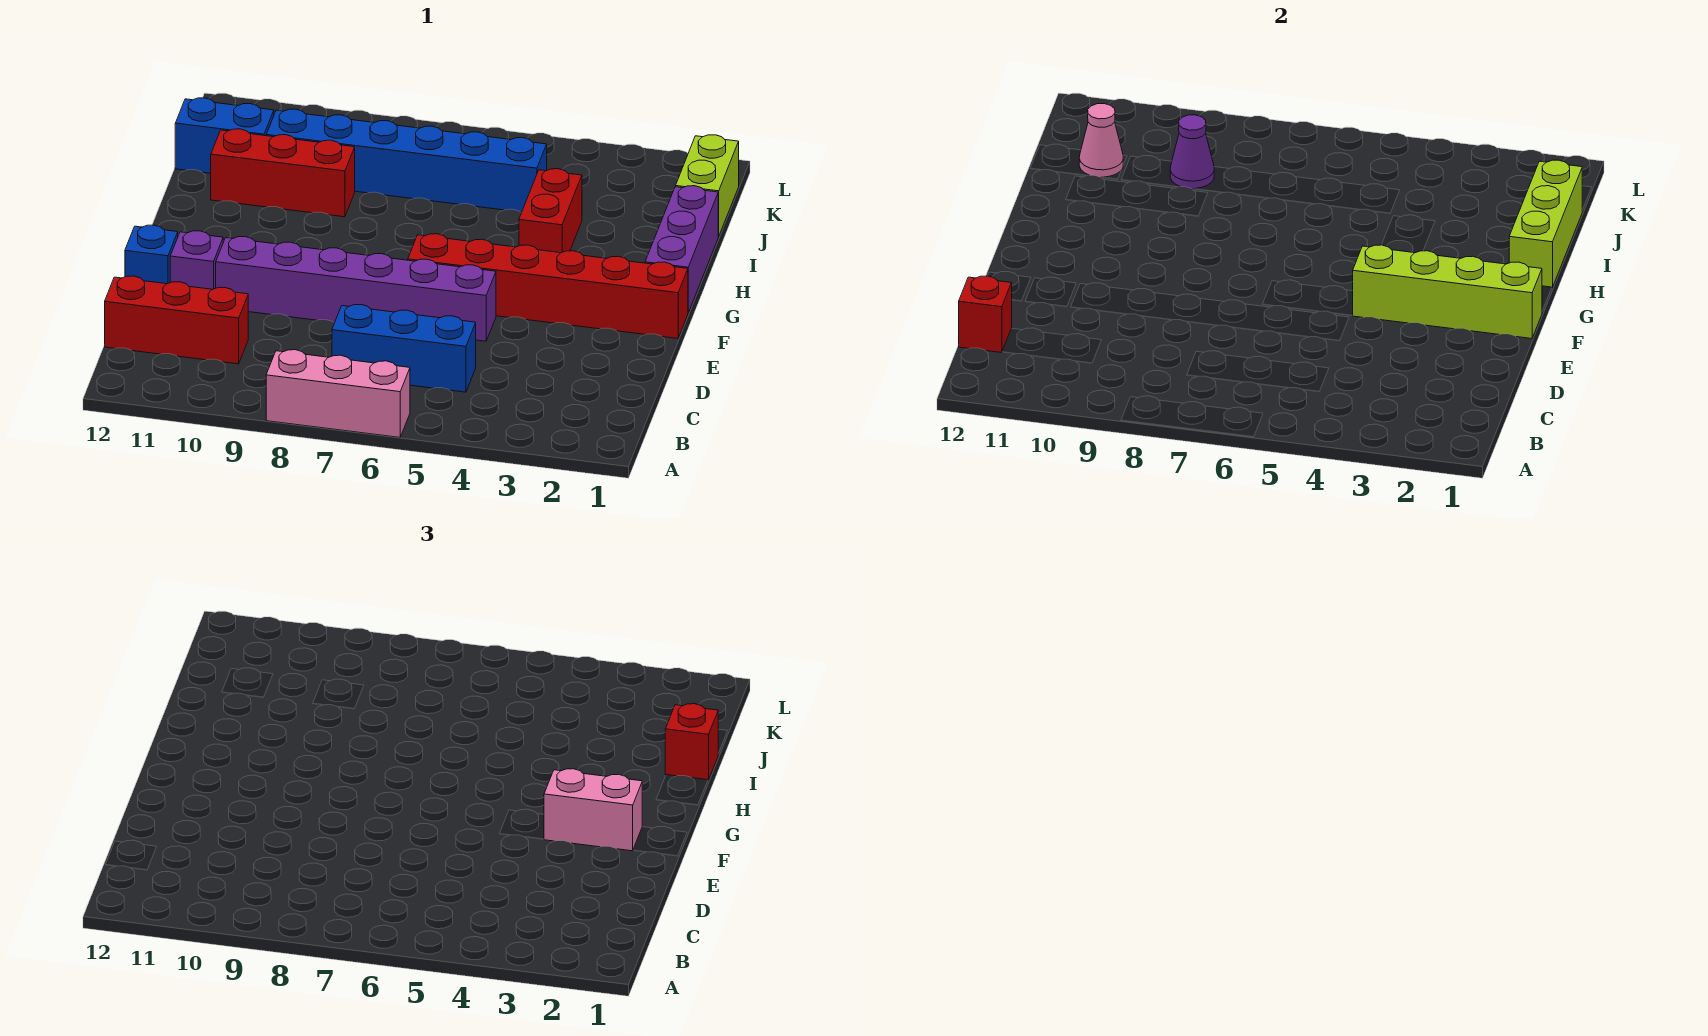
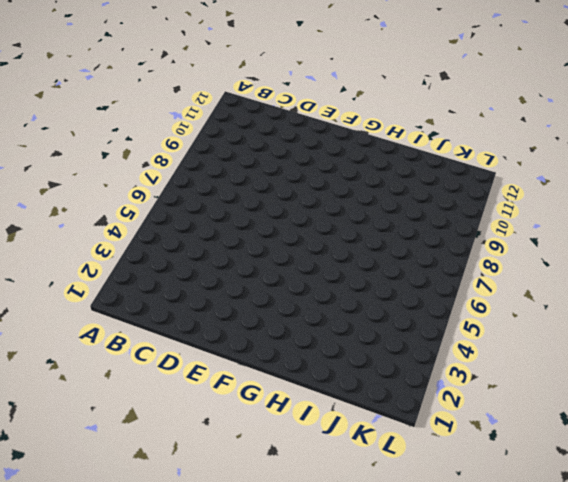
none -> pink 1x3 brick [266,350,410,437]
none -> blue 1x3 brick [332,305,476,392]
none -> red 1x3 brick [105,276,248,364]

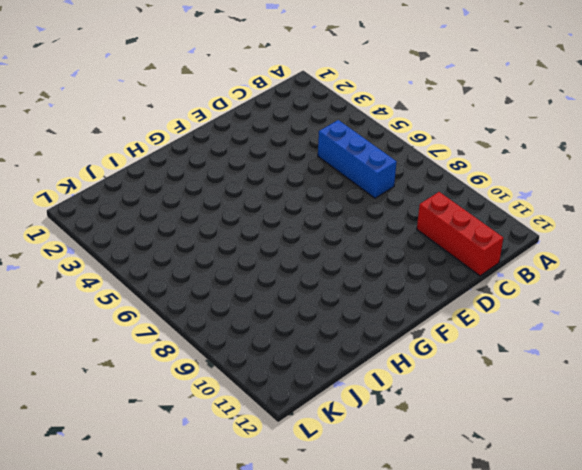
none -> pink 1x3 brick [266,350,410,437]
none -> purple 1x6 brick [216,237,496,341]
none -> purple 1x1 brick [170,231,223,289]

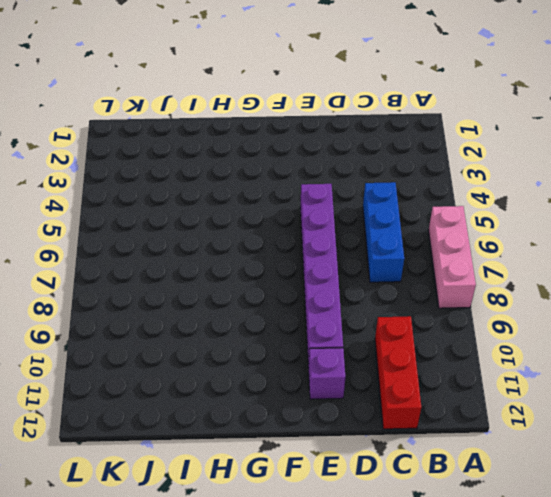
none -> blue 1x1 brick [125,225,178,284]
none -> red 1x6 brick [408,234,688,339]
none -> purple 1x3 brick [645,186,719,313]

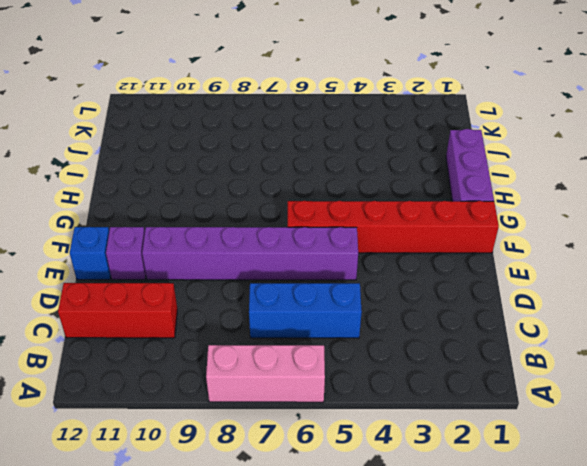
none -> red 1x2 brick [519,169,582,253]
none -> red 1x3 brick [211,129,355,217]
none -> lime 1x2 brick [676,135,739,236]

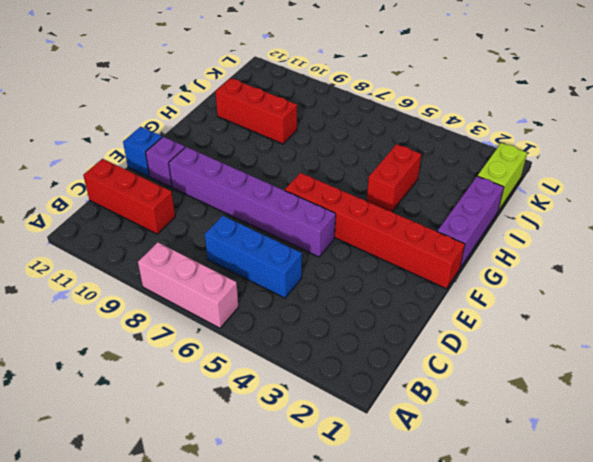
none -> blue 1x6 brick [266,109,547,212]
none -> blue 1x2 brick [175,98,274,173]
none -> red 1x1 brick [959,276,1012,353]

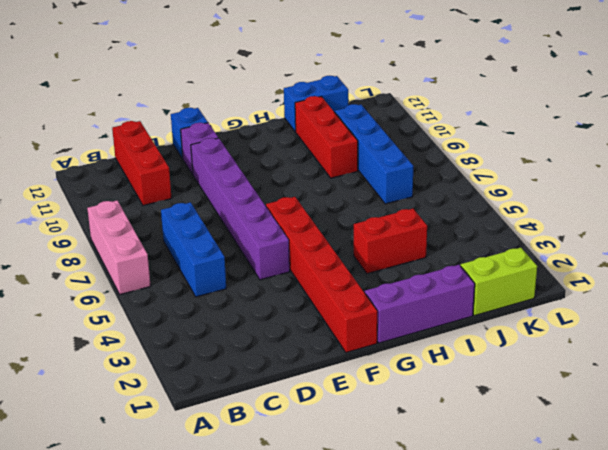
blue 1x2 brick [284,76,348,132] -> blue 1x2 brick turned to [175,98,274,173]
blue 1x4 brick [335,104,413,204] -> blue 1x6 brick [266,109,547,212]
none -> red 1x1 brick [959,276,1012,353]
none -> lime 1x4 brick [1352,245,1542,339]
none -> lime 1x3 brick [1509,160,1582,287]

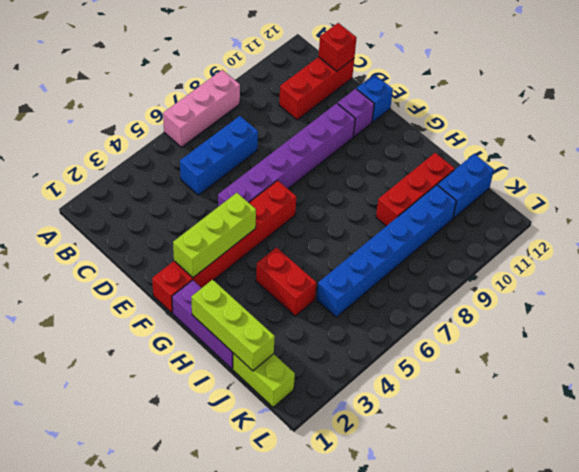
lime 1x3 brick [173,193,256,278] -> lime 1x4 brick [1352,245,1542,339]
none -> purple 1x1 cone [1170,115,1214,189]
none -> pink 1x1 cone [1079,104,1123,177]
none -> pink 1x2 brick [544,769,642,851]

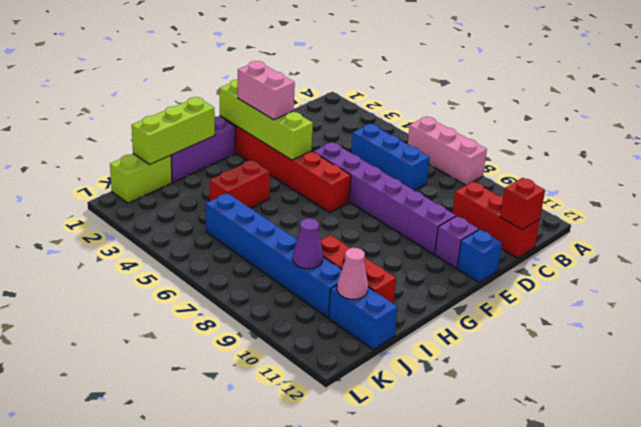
none -> red 1x1 brick [665,704,718,780]

